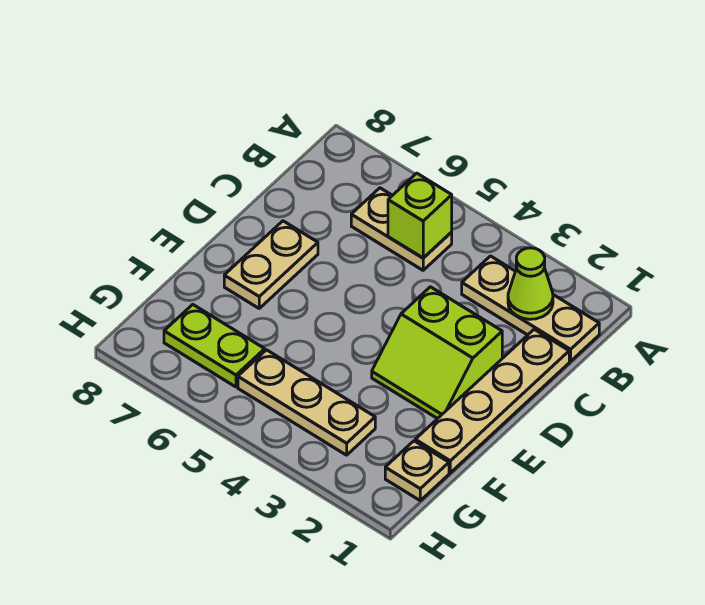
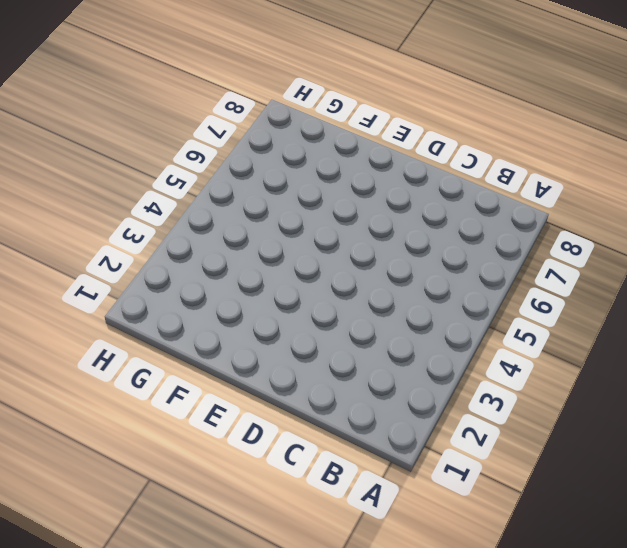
none -> tan 1x3 plate [462,256,599,361]
none -> tan 1x2 plate [351,188,452,270]

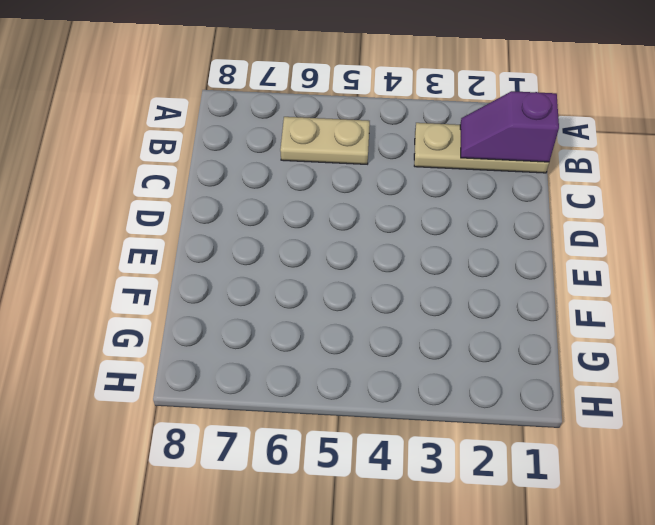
purple 1x2 slope [460,91,559,162] -> lime 1x1 cone [508,248,553,319]
none -> tan 1x4 plate [415,329,569,473]
none -> lime 2x2 slope [372,287,502,419]

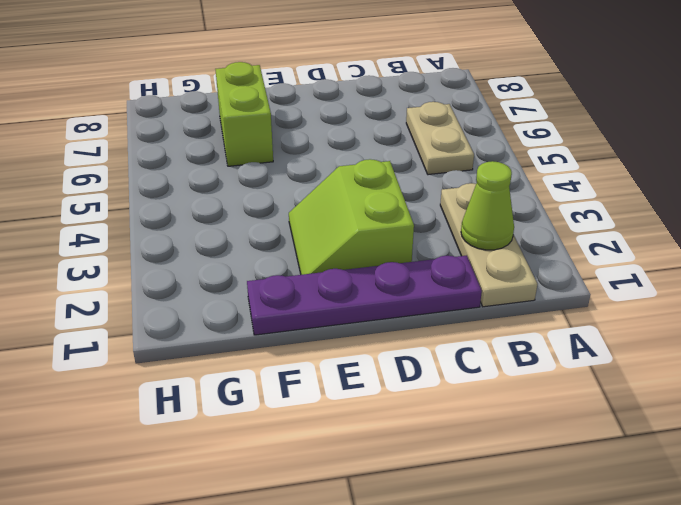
purple 1x4 plate [247,255,482,335] -> tan 1x4 plate [415,329,569,473]
lime 1x2 brick [215,62,273,166] -> none
none -> tan 1x2 plate [224,221,318,308]
none -> tan 1x1 plate [385,441,449,500]

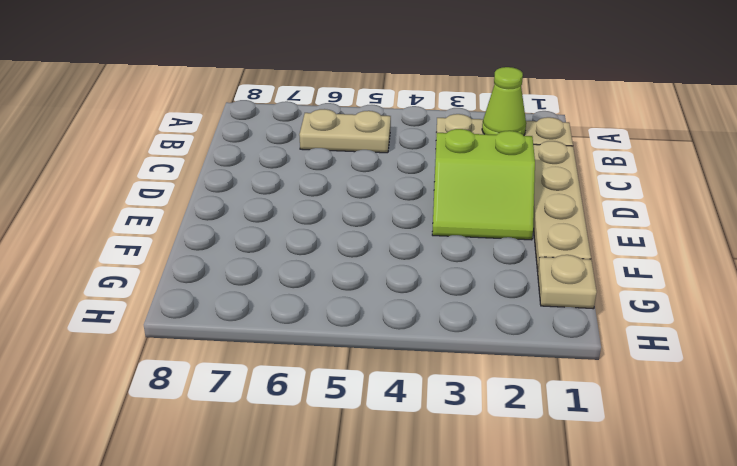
none -> tan 1x2 plate [224,221,318,308]
none -> tan 1x3 plate [238,350,375,455]

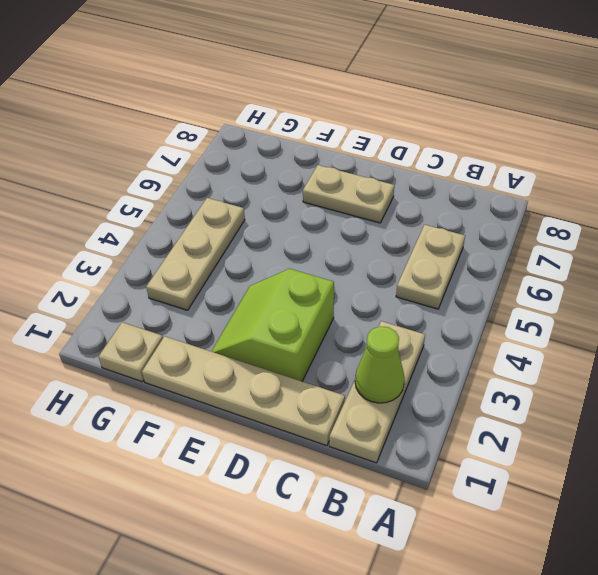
none -> lime 1x2 plate [164,305,265,387]
none -> lime 1x1 brick [388,173,452,258]

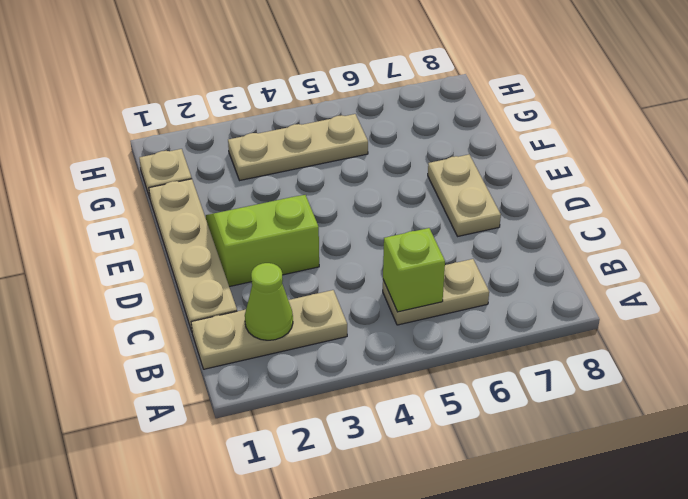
none -> lime 1x2 plate [164,305,265,387]

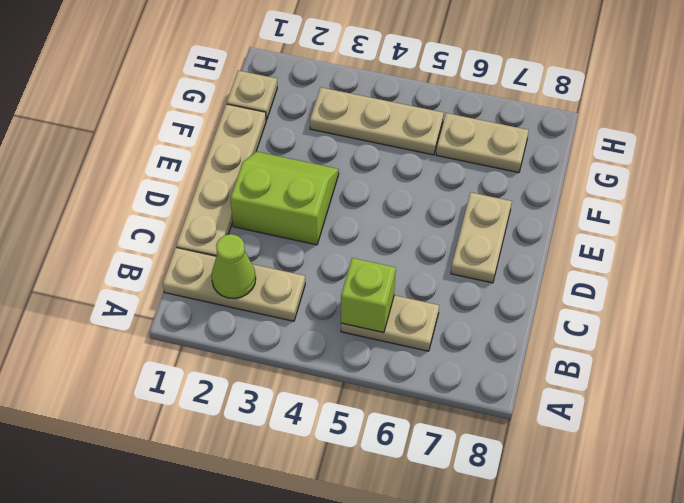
tan 1x2 plate [436,113,529,173] -> lime 1x2 plate [164,305,265,387]

